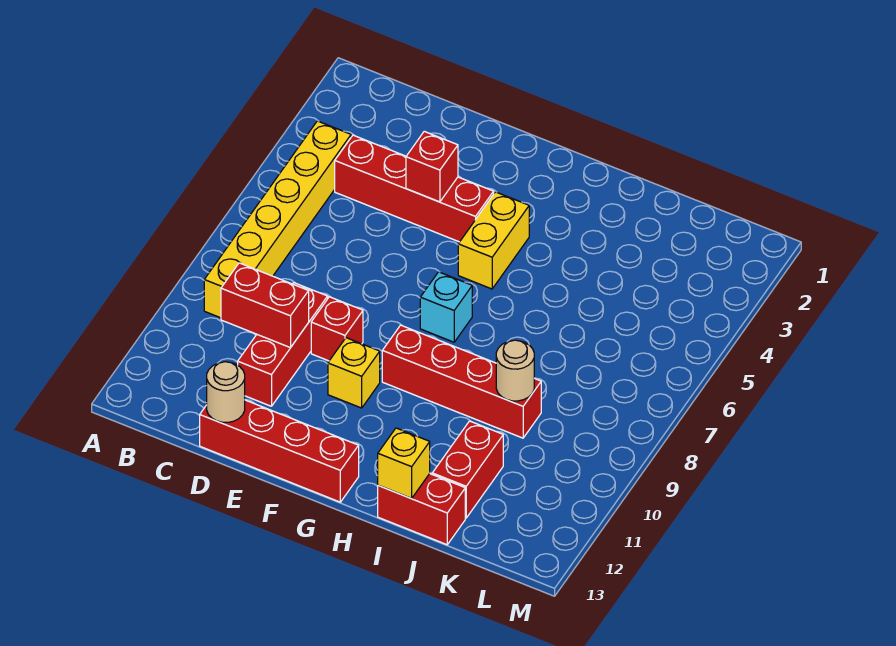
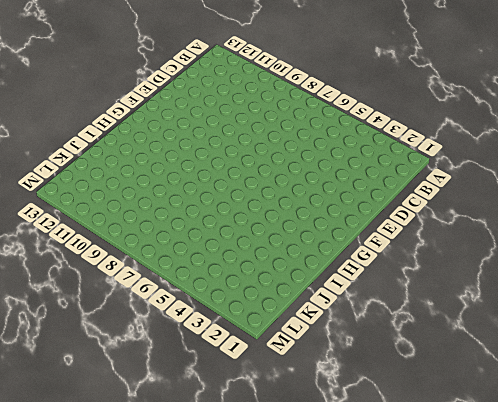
none -> yellow 1x6 brick [204,121,351,318]
none -> red 1x4 brick [335,135,494,242]
none -> red 1x3 brick [238,283,328,406]

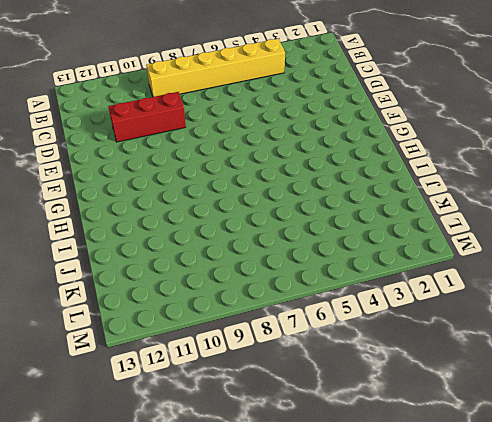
none -> red 1x4 brick [335,135,494,242]
none -> red 1x4 brick [200,400,359,502]
none -> red 1x1 brick [311,297,363,361]

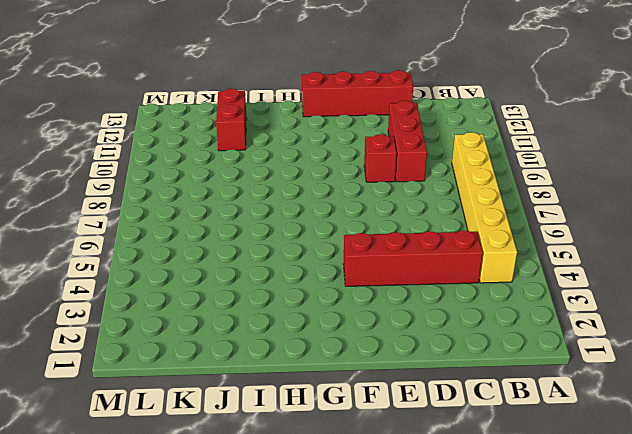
none -> yellow 1x1 brick [328,338,380,408]
none -> yellow 1x2 brick [458,192,529,289]
none -> cyan 1x1 brick [420,272,472,342]

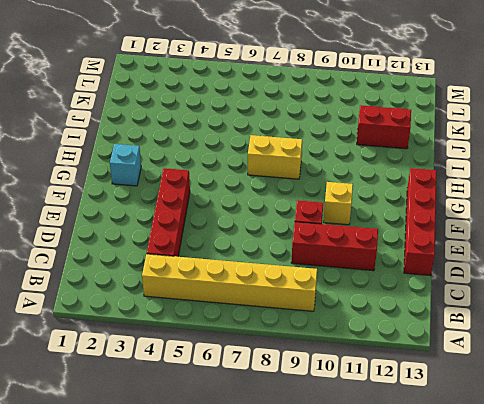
cyan 1x1 brick [110,144,141,186] -> cyan 1x1 brick moved to [420,272,472,342]
yellow 1x2 brick [248,135,302,179] -> yellow 1x2 brick moved to [458,192,529,289]
none -> red 1x4 brick [382,325,541,438]
none -> red 1x2 brick [378,474,465,545]
none -> red 1x2 brick [221,263,309,348]

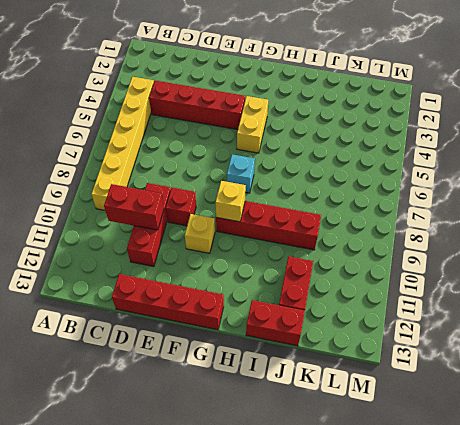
yellow 1x1 brick [215,181,246,222] -> yellow 1x1 brick moved to [378,428,430,498]
none -> tan 1x1 round brick [207,362,245,422]
none -> red 1x1 brick [406,131,458,202]
none -> tan 1x1 round brick [496,340,534,401]

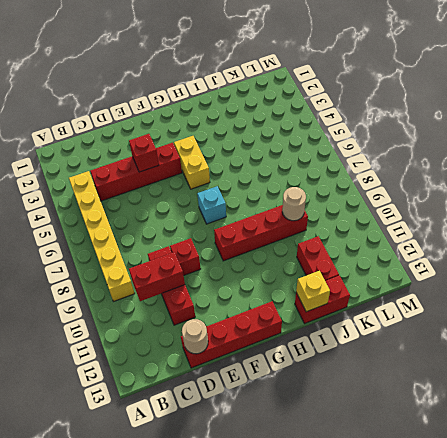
none -> yellow 1x1 brick [328,338,380,408]

